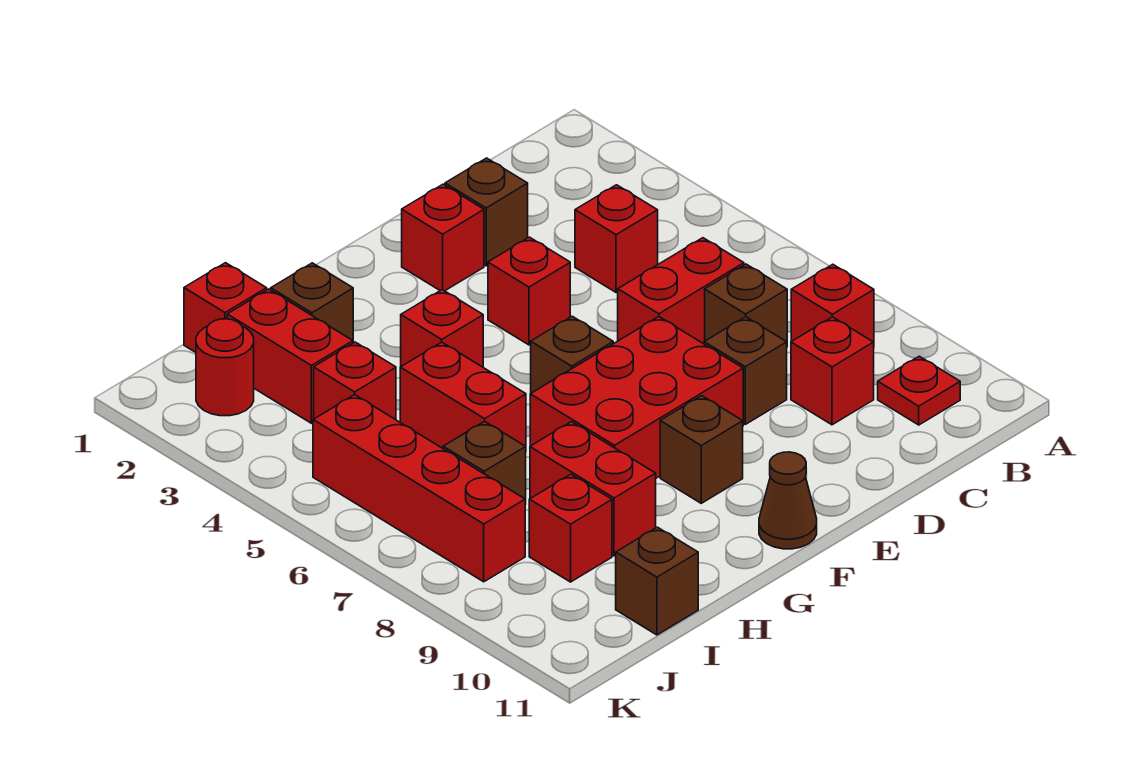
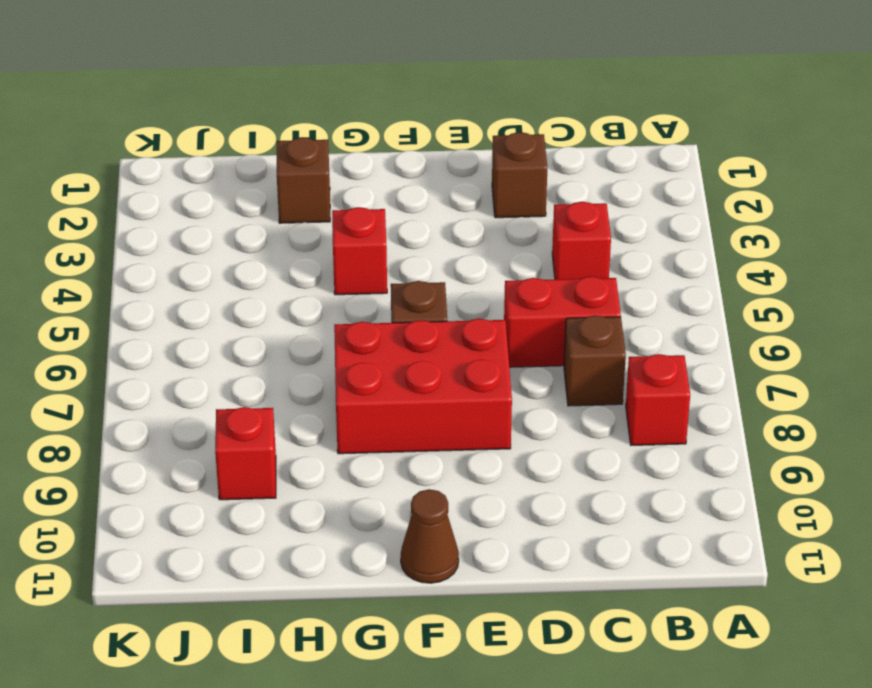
none -> red 1x1 plate [878,356,960,425]
none -> red 1x1 brick [791,317,874,425]
none -> brown 1x1 brick [704,317,787,424]

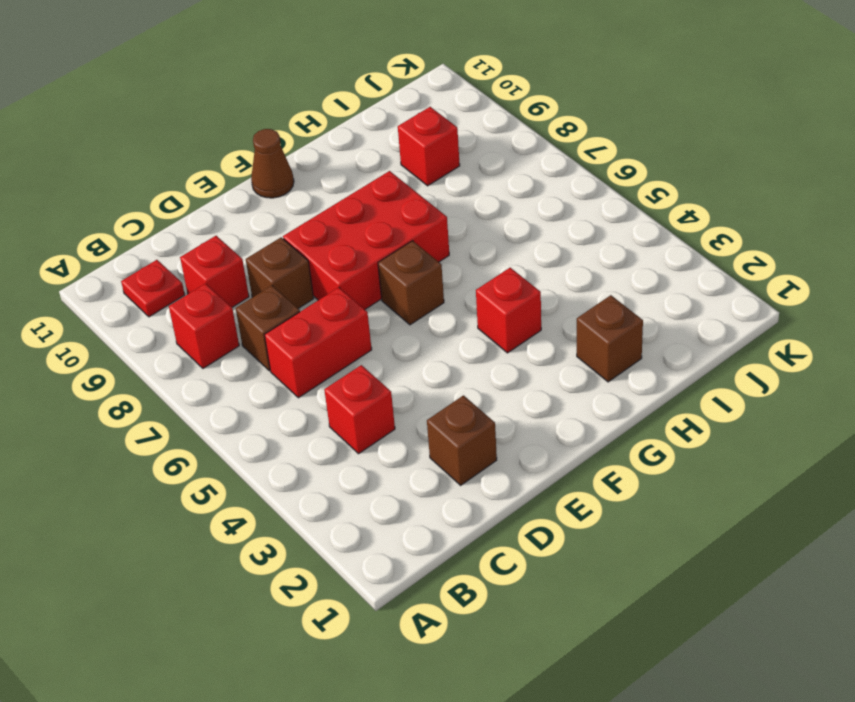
none -> red 1x1 brick [402,184,484,291]
none -> red 1x1 brick [488,237,570,345]
none -> brown 1x1 brick [660,396,743,503]

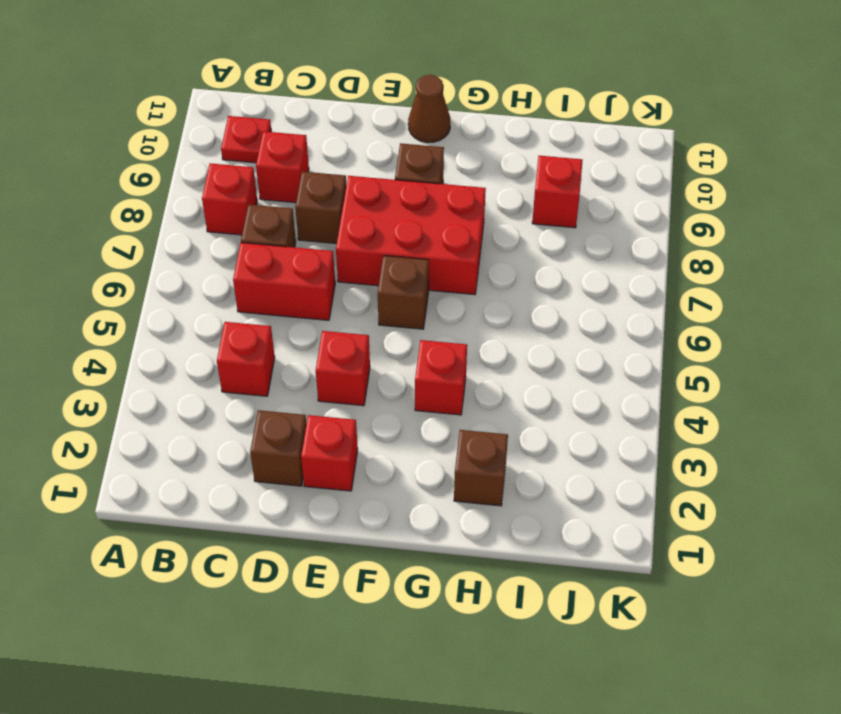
none -> red 1x2 brick [400,342,526,448]
none -> red 1x2 brick [530,422,656,556]
none -> red 1x1 brick [184,263,267,352]

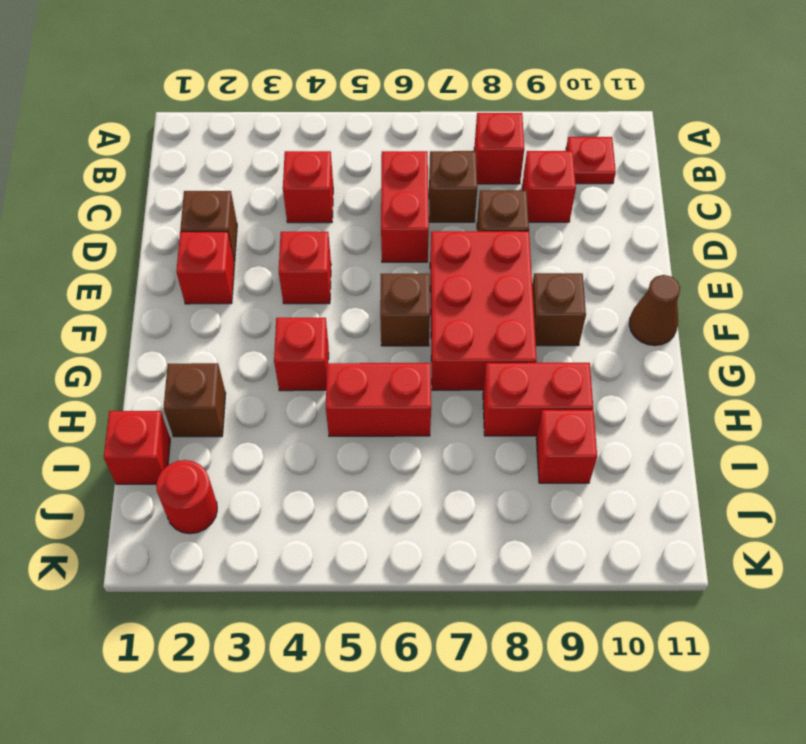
none -> red 1x2 brick [227,289,353,423]
none -> red 1x1 brick [314,342,396,420]
none -> brown 1x1 brick [443,421,526,504]

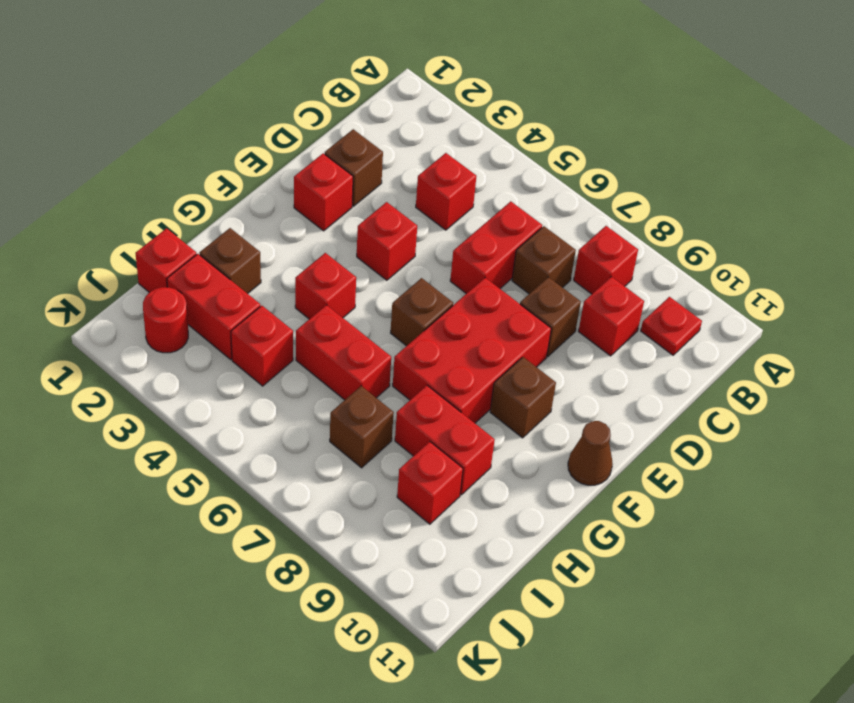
none -> brown 1x1 brick [616,527,698,635]
none -> red 1x4 brick [313,395,525,582]

